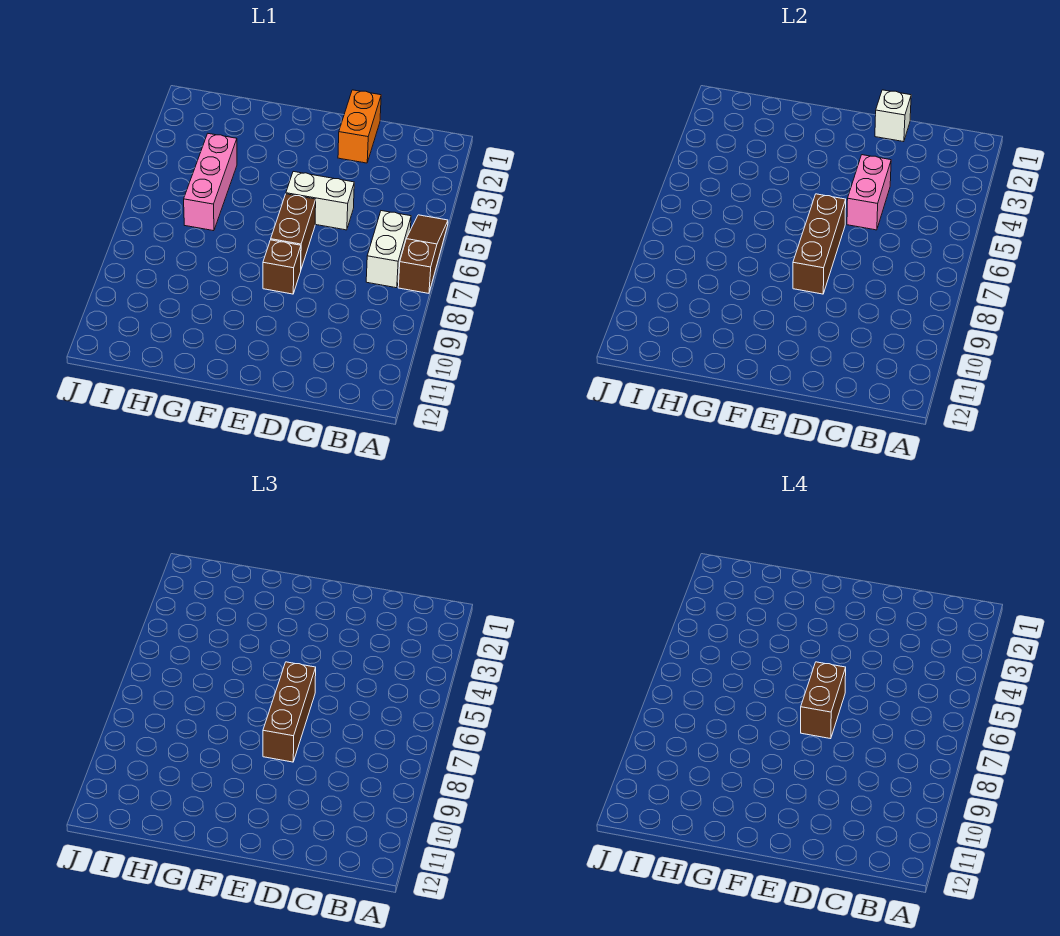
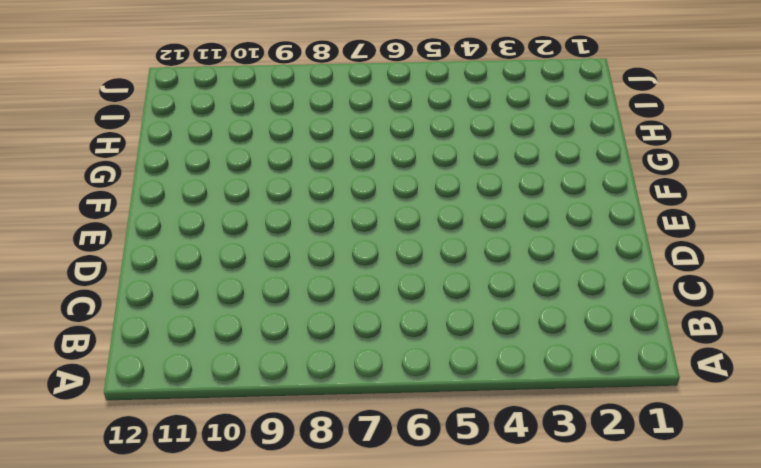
none -> brown 1x3 slope [398,215,448,293]
none -> white 1x2 brick [366,211,411,288]
none -> orange 1x2 brick [338,90,381,163]

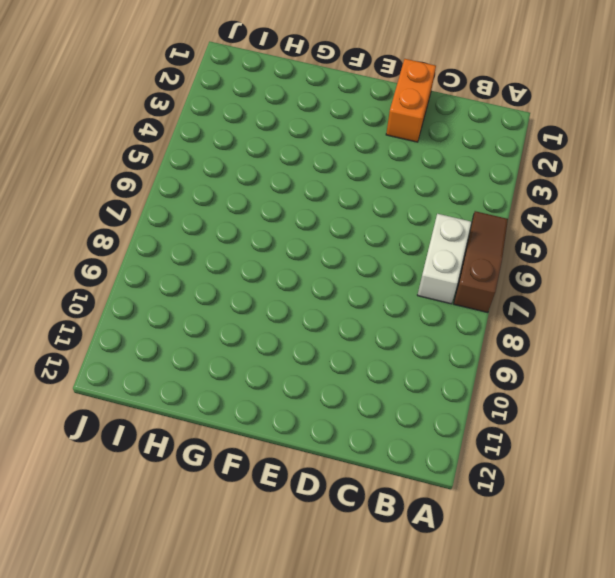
none -> white 1x2 brick [286,171,354,230]
none -> brown 1x2 brick [271,194,316,269]
none -> brown 1x1 brick [263,240,301,294]

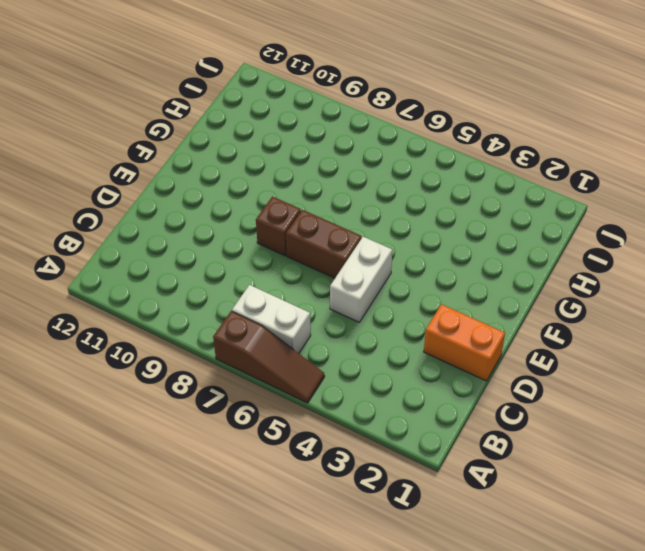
none -> pink 1x3 brick [184,134,237,231]
none -> white 1x1 brick [875,90,911,142]
none -> pink 1x2 brick [847,155,891,230]

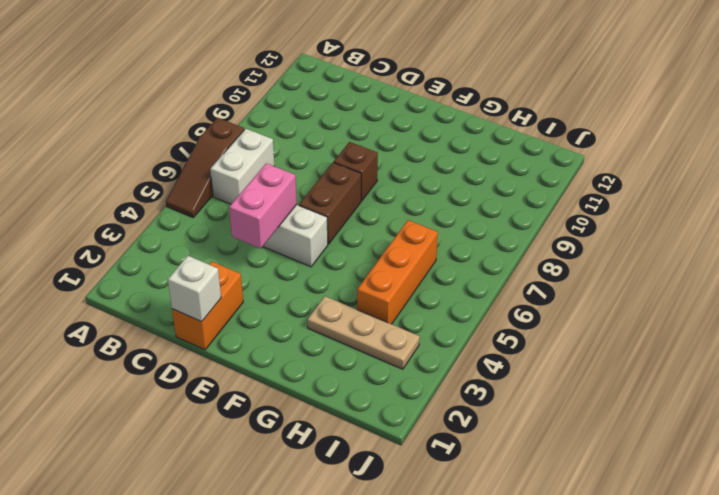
tan 1x3 plate [307,296,420,369] -> none
orange 1x3 brick [357,220,438,324] -> pink 1x3 brick [184,134,237,231]
none -> brown 1x3 brick [793,194,846,294]
none -> brown 1x3 brick [263,662,316,762]
none -> brown 1x2 brick [801,662,846,739]

